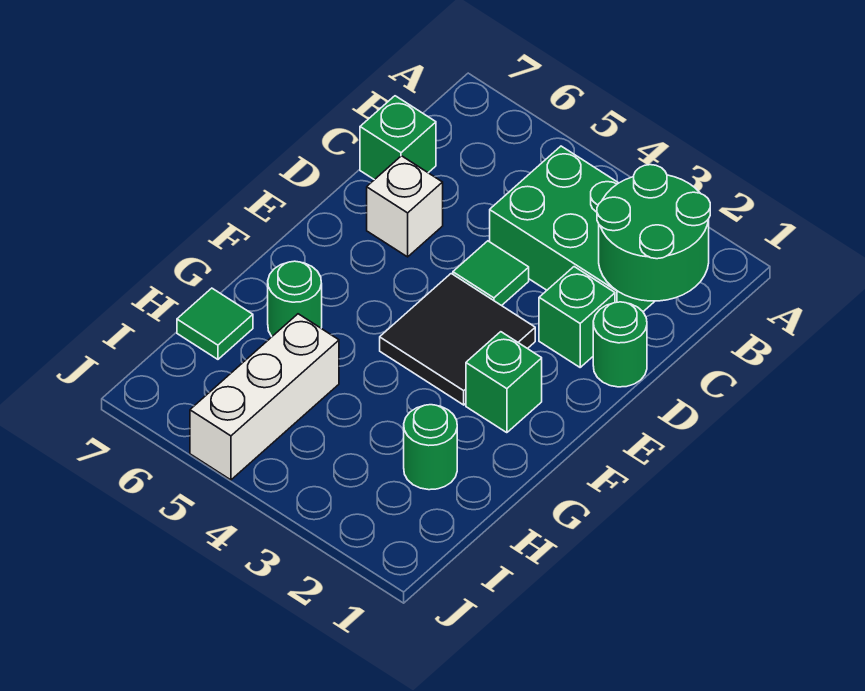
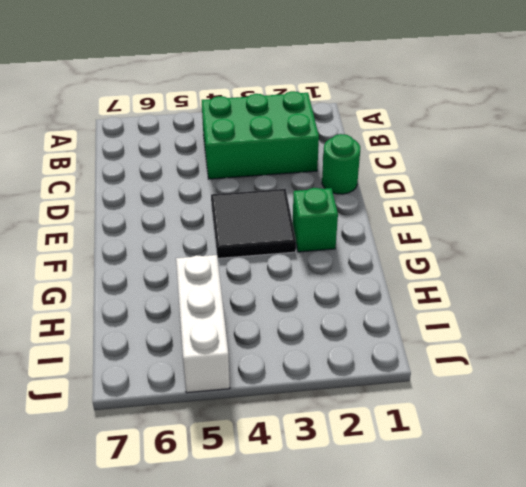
none -> green 1x1 brick [360,96,436,180]
none -> green 1x1 brick [539,267,615,367]
none -> green 1x1 tile [453,241,529,306]

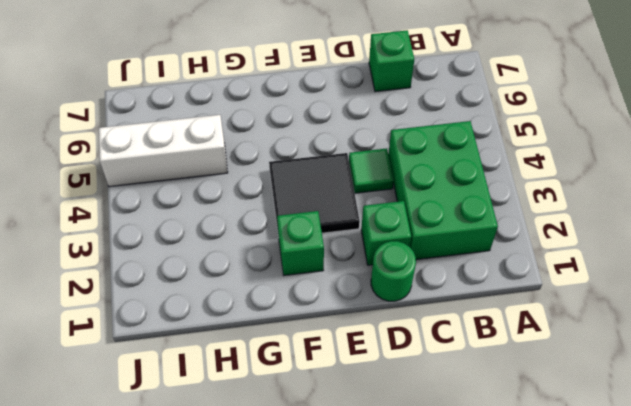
none -> white 1x1 brick [367,156,443,257]
none -> green 1x1 round brick [268,261,322,336]
none -> green 1x1 round brick [404,405,457,490]

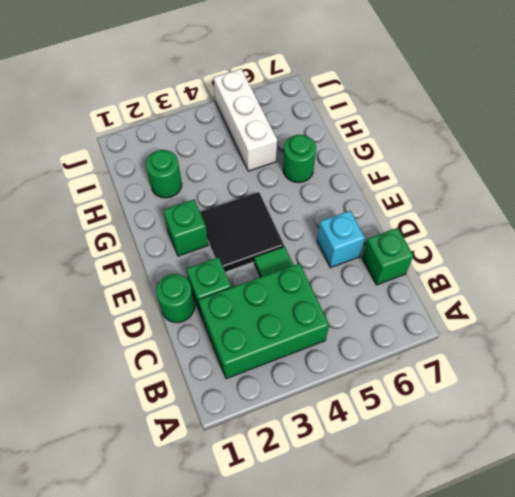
cyan 1x1 brick [317,211,365,268] -> white 1x1 brick [367,156,443,257]
none -> green 1x1 tile [177,288,253,359]
none -> green 2x2 round brick [597,165,710,301]

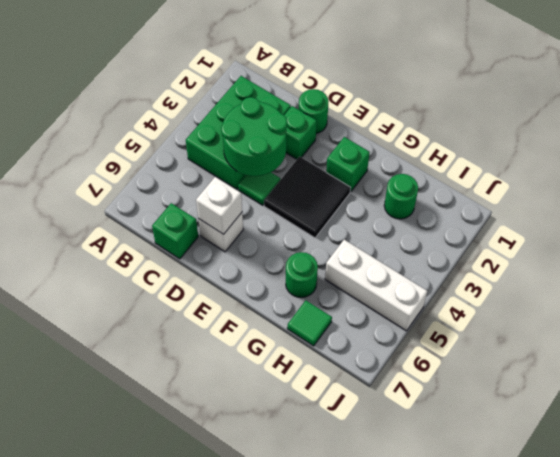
green 2x2 round brick [221,97,287,176] -> green 2x2 round brick moved to [597,165,710,301]
white 1x1 brick [196,177,242,234] -> none

